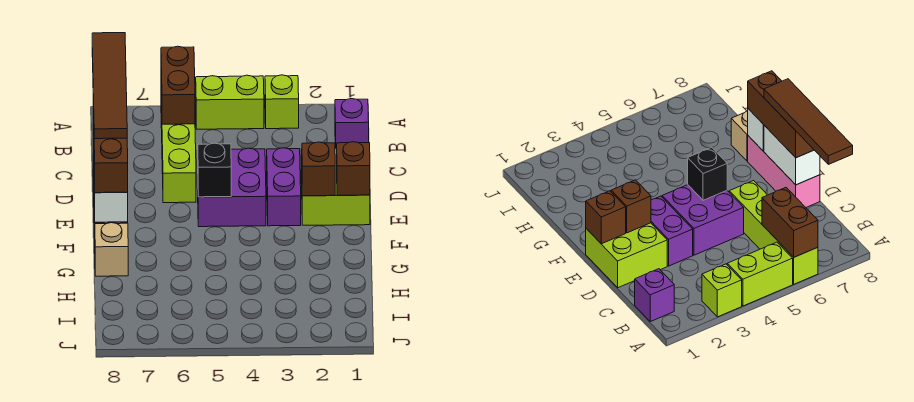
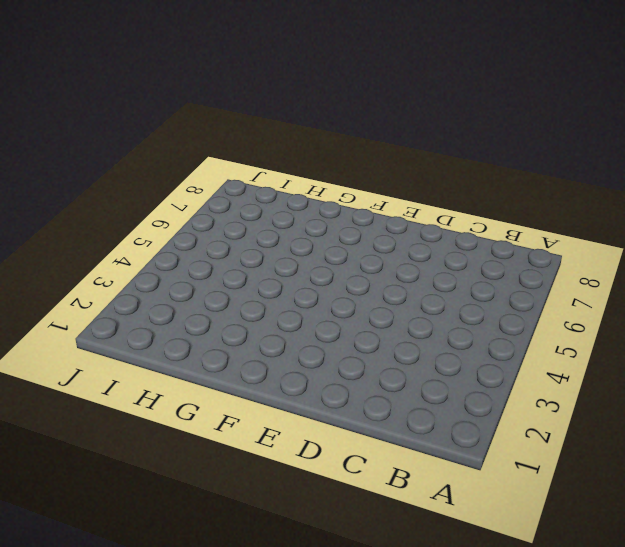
none -> lime 1x1 brick [265,75,299,129]
none -> lime 1x2 brick [196,75,264,129]
none -> lime 1x4 brick [161,99,196,203]

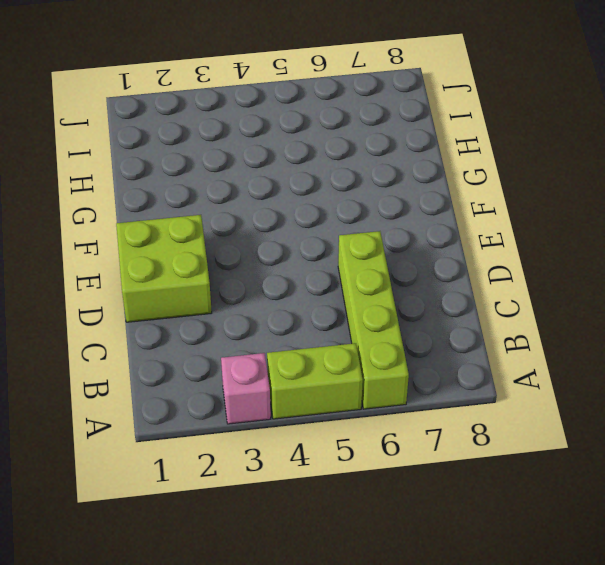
pink 1x1 brick [221,353,271,424] -> lime 1x1 brick [265,75,299,129]
none -> purple 1x1 brick [335,99,369,148]
none -> purple 1x2 brick [267,148,301,226]
none -> purple 2x2 brick [197,148,266,227]

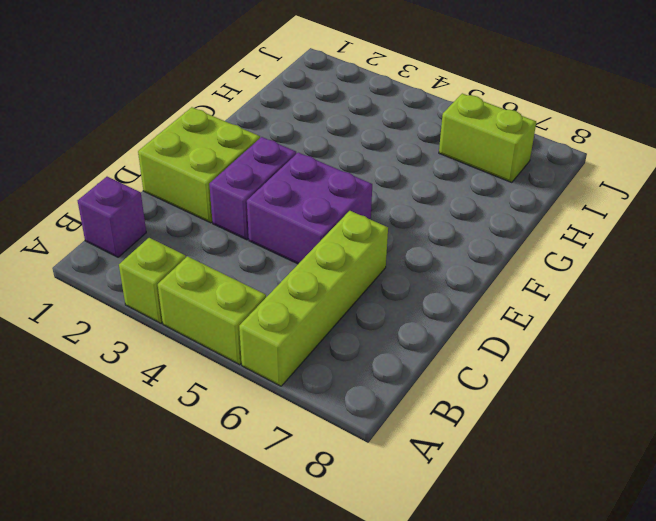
lime 1x2 brick [439,93,536,183] -> none
none -> pink 1x3 brick [748,136,820,207]
none -> tan 1x1 brick [95,223,128,276]
none -> brown 1x2 brick [161,46,195,124]

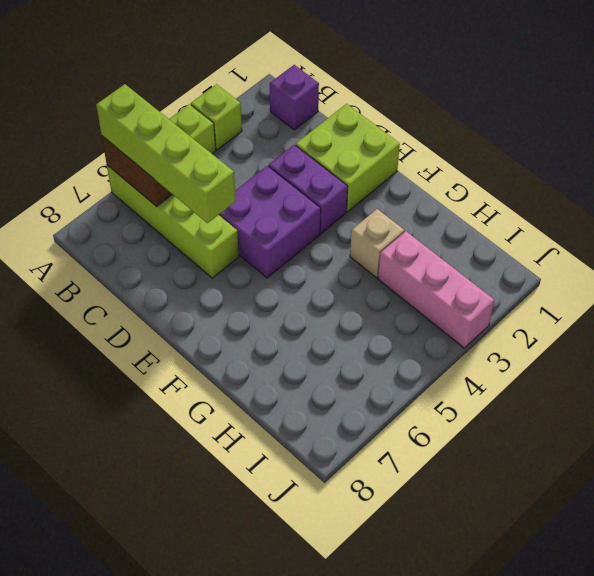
lime 1x4 brick [96,84,236,223] -> none
tan 1x1 brick [350,209,404,278] -> tan 1x1 brick moved to [95,223,128,276]
pink 1x3 brick [378,231,494,348] -> pink 1x3 brick moved to [748,136,820,207]
none -> white 1x2 brick [764,125,820,185]
none -> brown 1x1 brick [337,142,370,195]
none -> brown 1x1 brick [302,142,335,196]

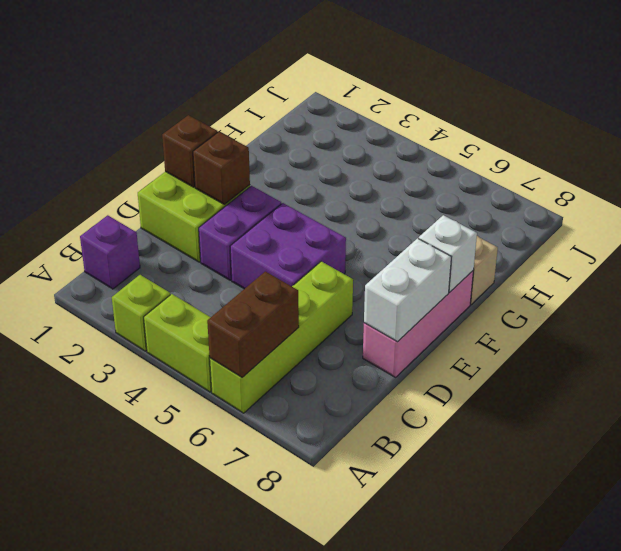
none -> black 1x1 brick [197,143,231,197]
none -> brown 1x3 brick [93,104,128,193]
none -> brown 1x4 tile [92,33,127,139]

